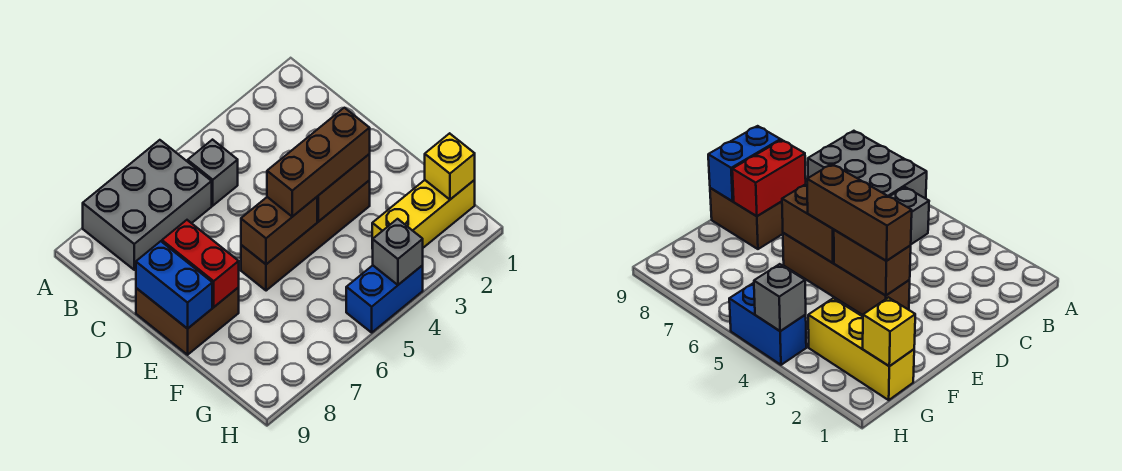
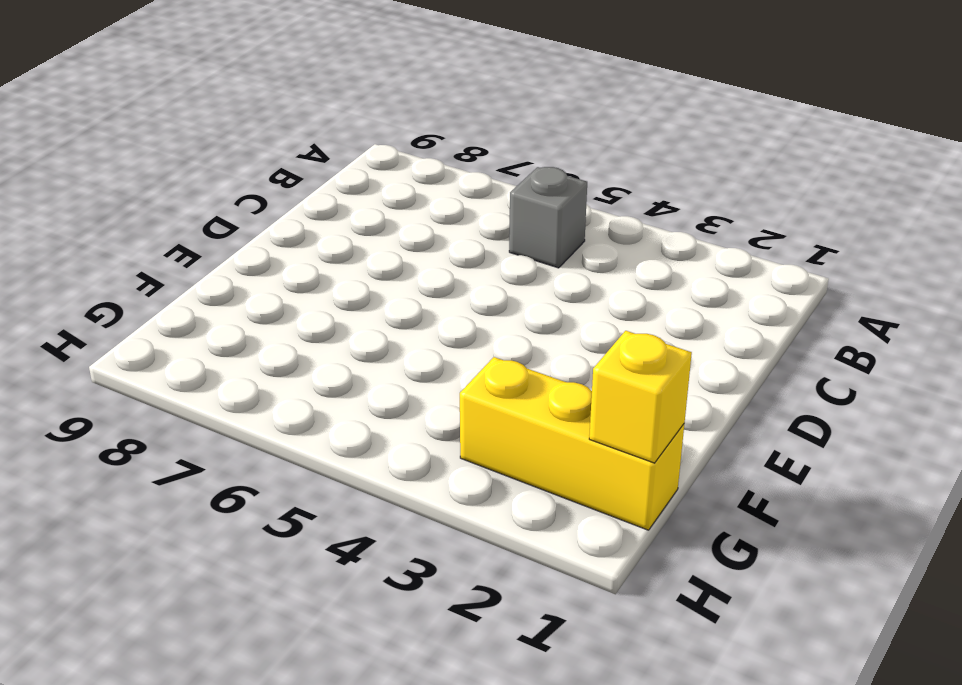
none -> grey 2x3 brick [83,140,212,270]
none -> brown 2x2 brick [136,287,239,355]
none -> brown 1x4 brick [241,180,370,291]

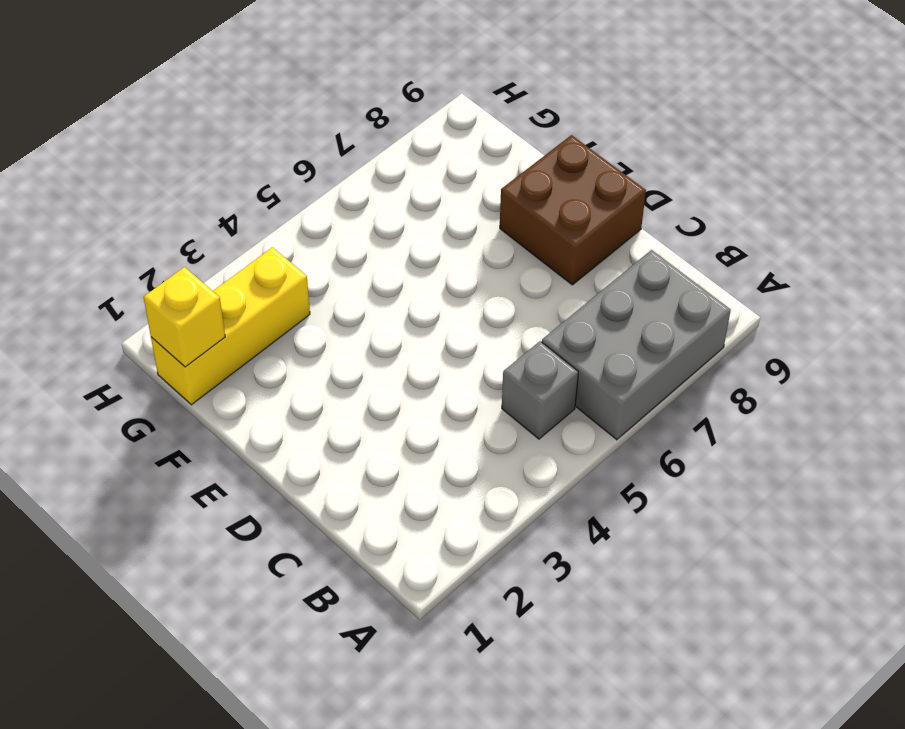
none -> brown 1x4 brick [241,180,370,291]
none -> blue 1x2 brick [346,265,423,332]
none -> red 1x2 brick [162,220,239,307]

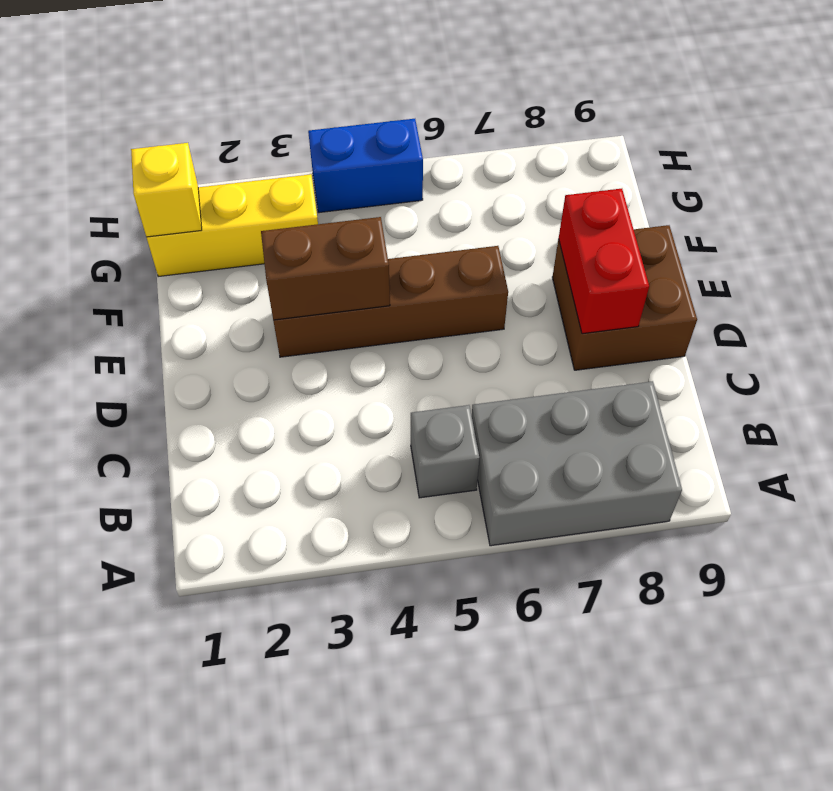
none -> blue 1x2 brick [136,241,212,329]
none -> brown 1x2 brick [241,197,317,264]
none -> grey 1x1 brick [373,219,423,285]

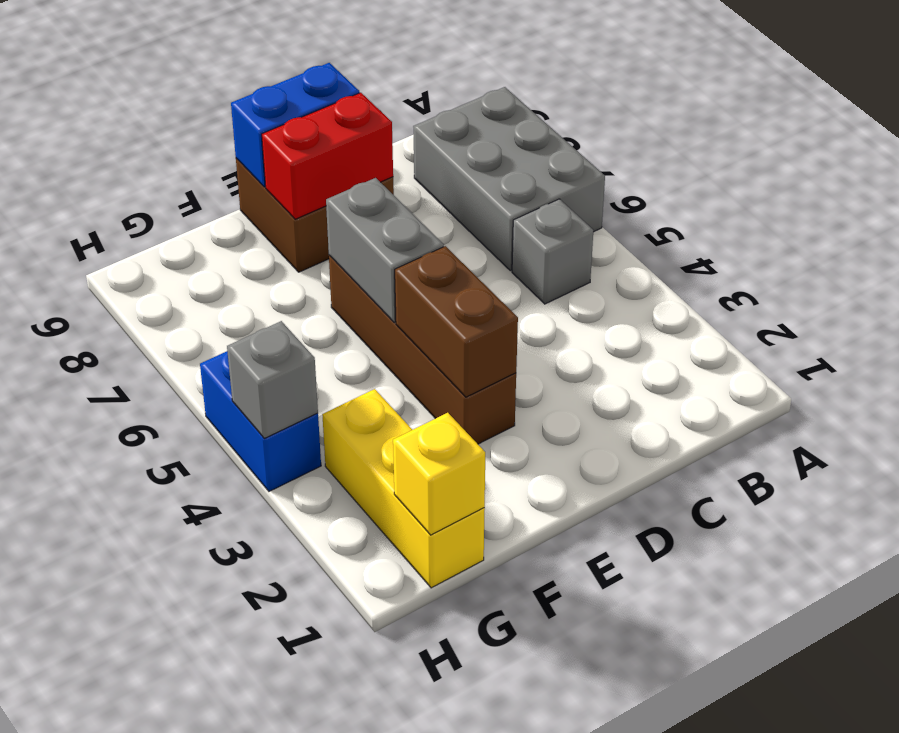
grey 1x2 brick [326,178,444,322] -> brown 1x2 brick [241,197,317,264]
none -> brown 1x3 brick [267,108,370,217]

